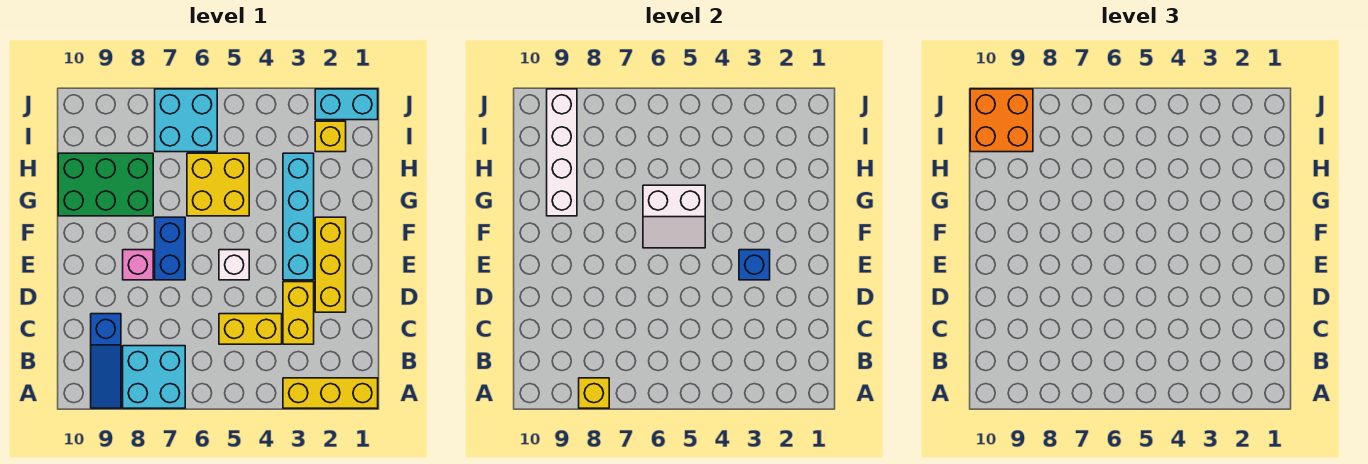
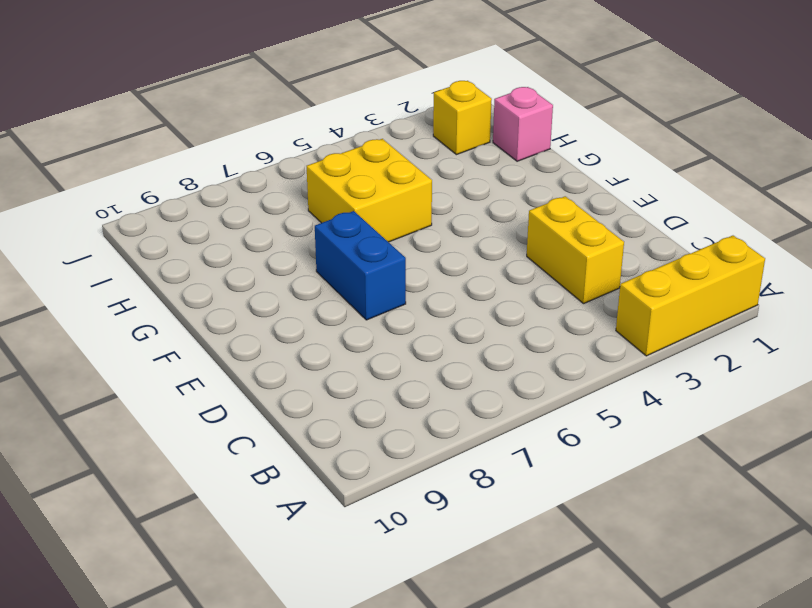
pink 1x1 brick [493,87,553,161] -> pink 1x1 brick moved to [123,250,153,280]
none -> cyan 2x2 brick [123,346,185,408]
none -> blue 1x3 slope [91,314,121,408]
none -> yellow 1x2 brick [219,314,282,344]

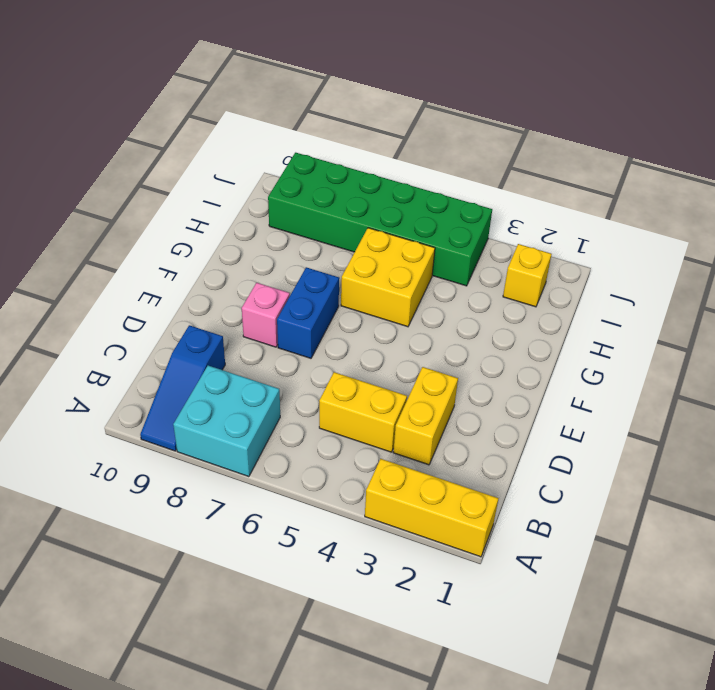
green 2x6 brick [268,153,492,286] -> cyan 2x2 brick [155,89,217,152]
none -> yellow 1x3 brick [315,217,346,312]
none -> cyan 1x4 brick [283,153,314,280]
none -> white 1x1 brick [219,250,249,280]

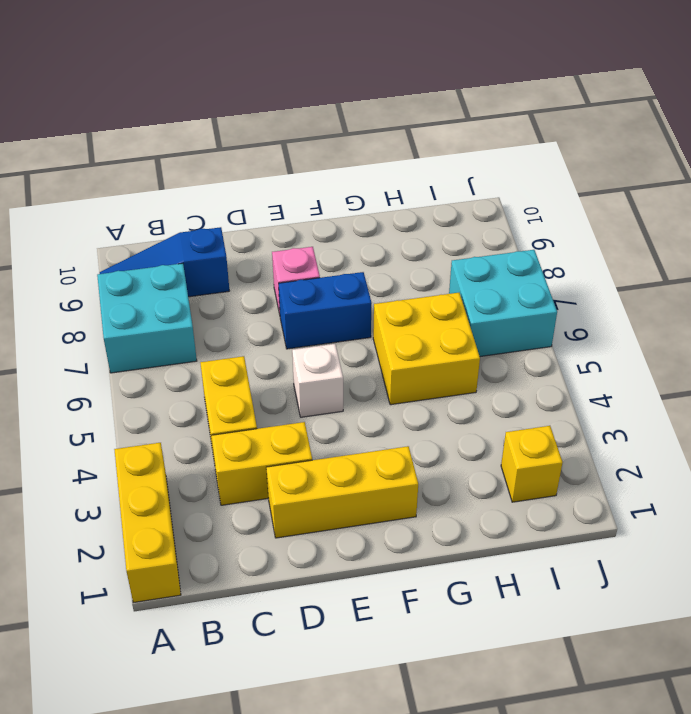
none -> cyan 1x4 brick [283,153,314,280]
none -> green 2x3 brick [58,153,153,216]
none -> cyan 1x2 brick [315,89,378,120]

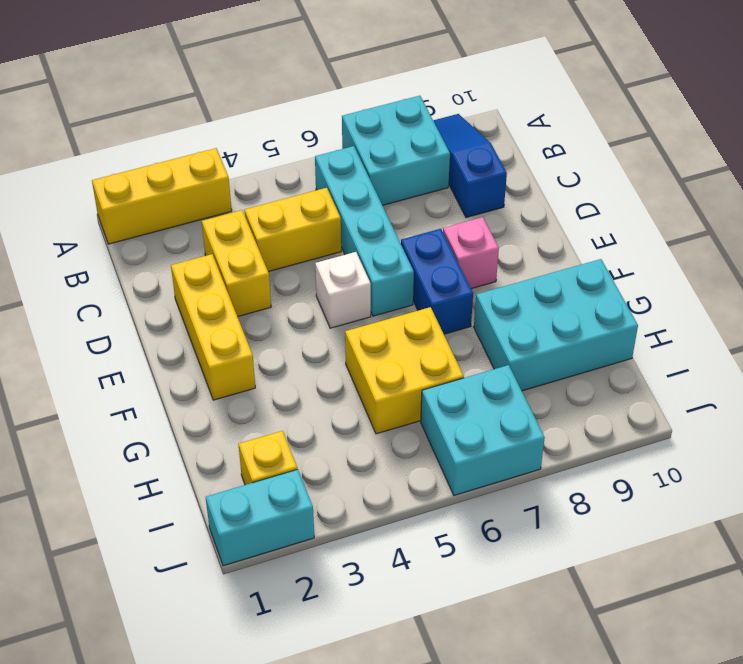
cyan 1x4 brick [315,146,414,316] -> cyan 1x4 brick moved to [283,153,314,280]
cyan 2x3 brick [474,259,638,391] -> green 2x3 brick [58,153,153,216]
none -> yellow 1x1 brick [579,378,609,408]
none -> blue 1x1 brick [739,250,770,280]
none -> white 2x2 slope [643,185,705,248]

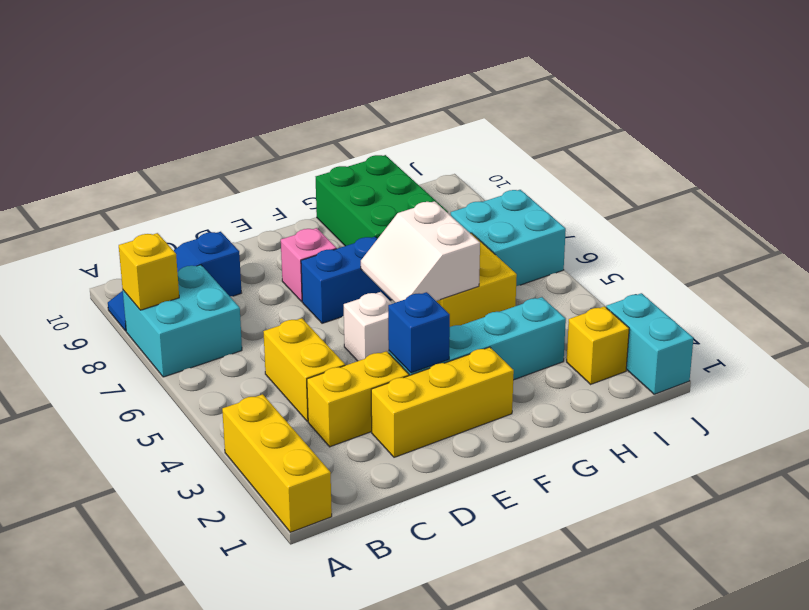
none -> white 1x4 brick [547,89,577,216]
none -> orange 2x2 brick [970,89,1033,152]

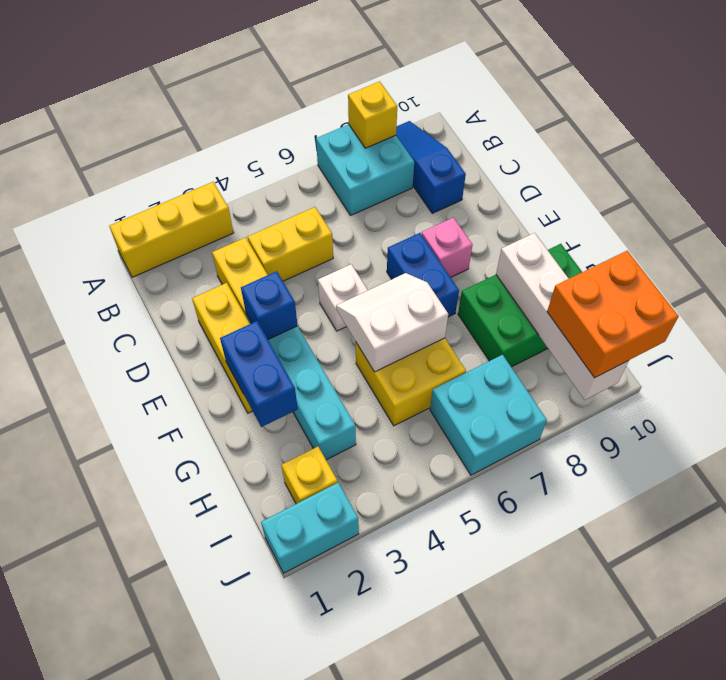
blue 1x2 brick [220,321,298,427] -> none

